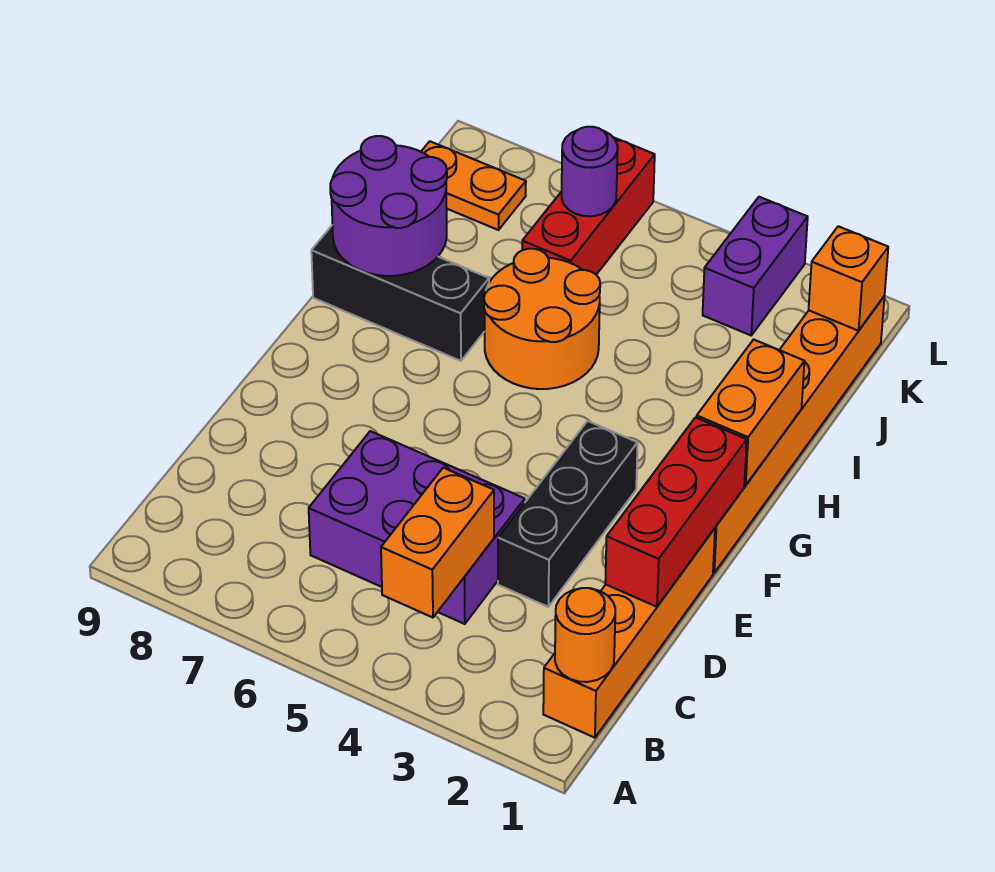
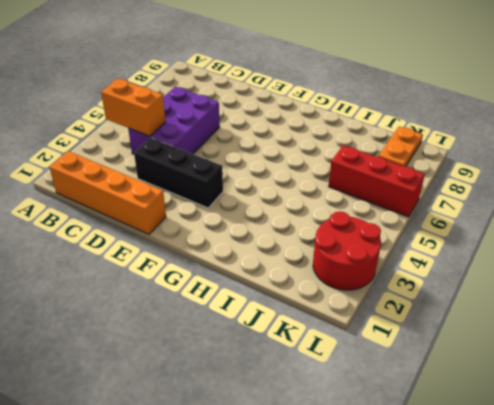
red 2x2 round brick [313,211,381,290] -> purple 1x2 brick [703,197,808,335]
none -> orange 1x6 brick [713,296,885,573]
none -> orange 2x2 round brick [484,249,600,389]
none -> black 1x3 brick [311,226,489,361]

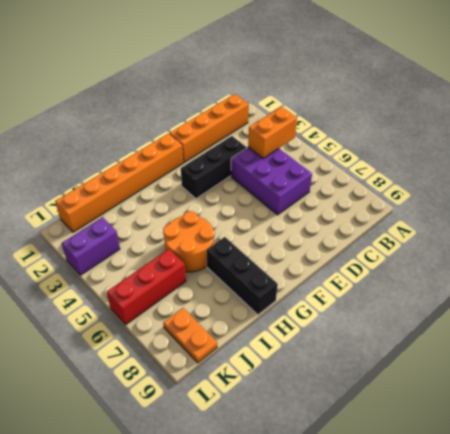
none -> orange 1x1 round brick [555,588,615,682]
none -> red 1x3 brick [605,418,747,607]
none -> orange 1x2 brick [697,340,804,485]

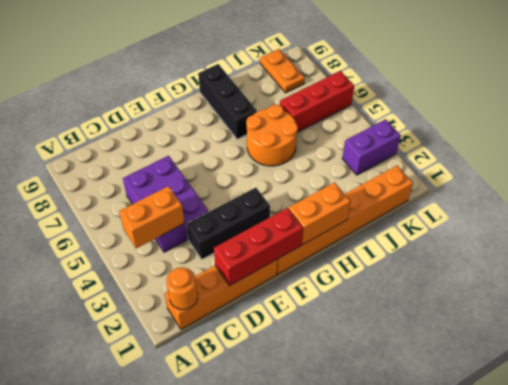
none -> purple 2x2 round brick [330,136,447,276]
none -> orange 1x1 brick [809,226,888,331]
none -> purple 1x1 round brick [562,127,618,216]

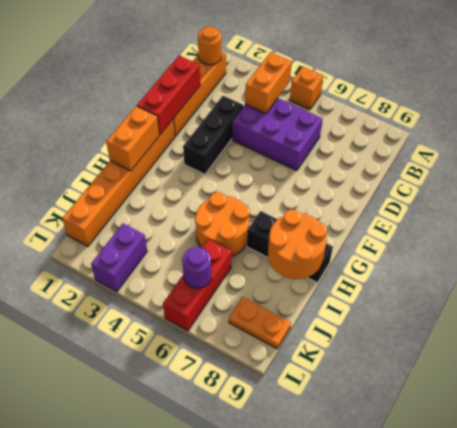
orange 1x1 brick [290,67,323,110] -> orange 1x1 brick moved to [809,226,888,331]
orange 2x2 round brick [268,209,327,279] -> purple 2x2 round brick [330,136,447,276]

